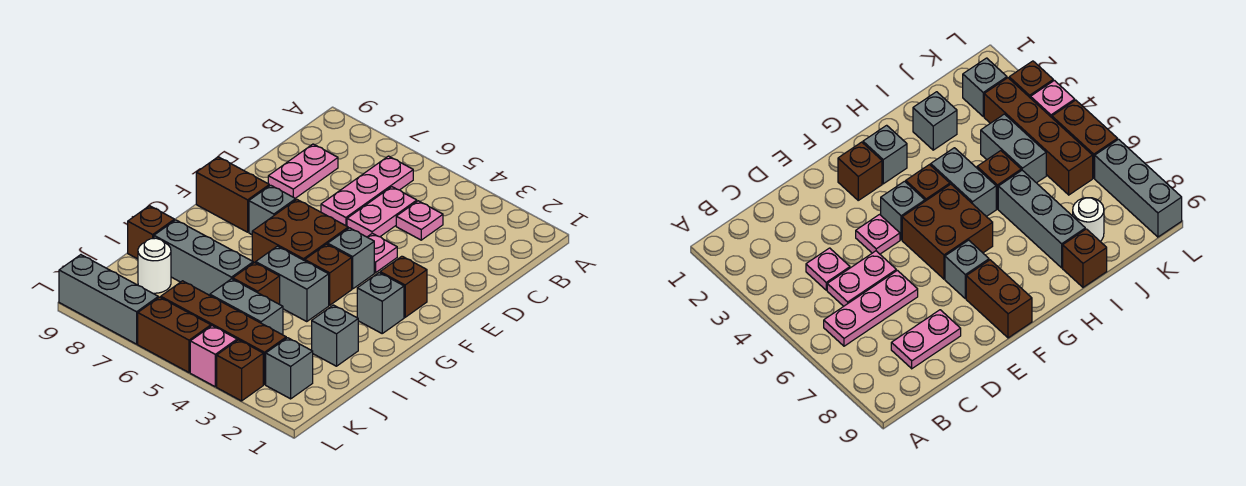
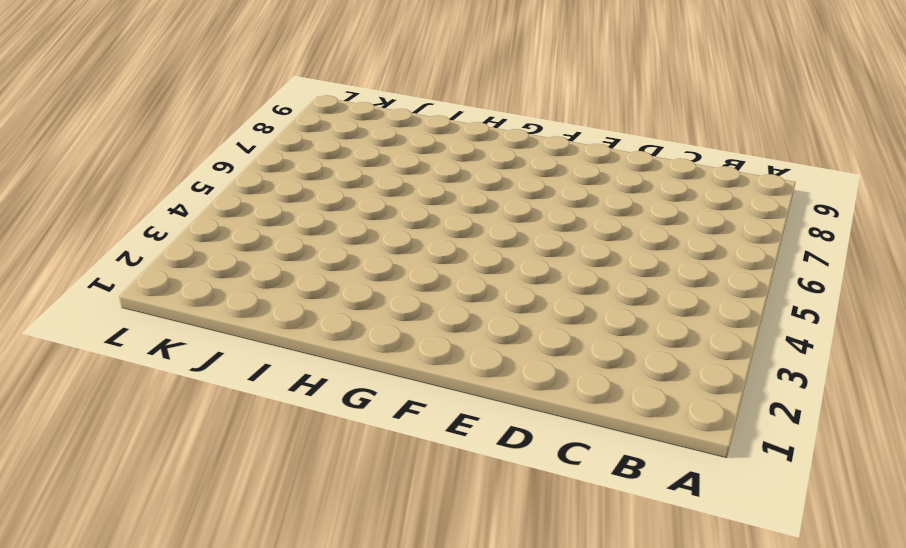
none -> pink 1x3 plate [321,156,413,226]
none -> pink 1x1 plate [396,201,443,240]
none -> pink 1x2 plate [347,187,417,237]

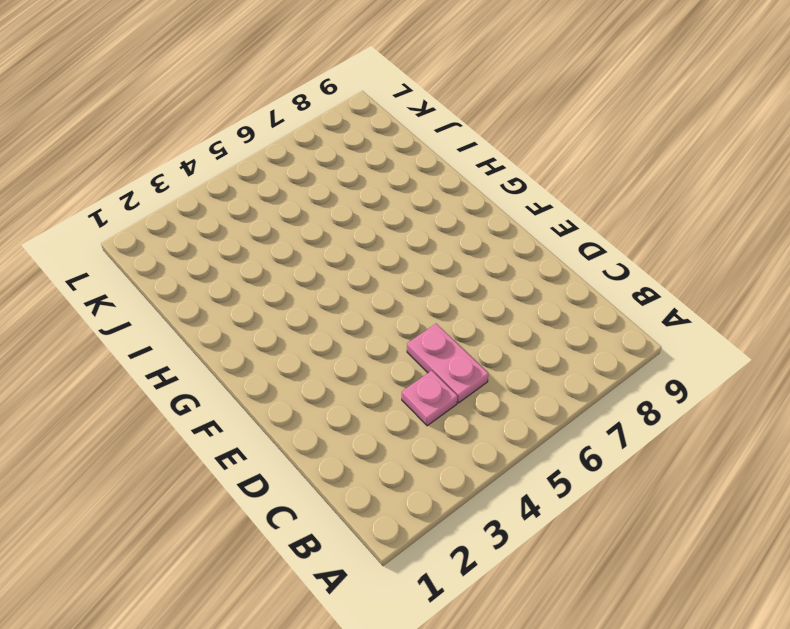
none -> pink 1x3 plate [321,156,413,226]
none -> pink 1x2 plate [268,144,338,198]
none -> pink 1x1 plate [368,233,397,273]

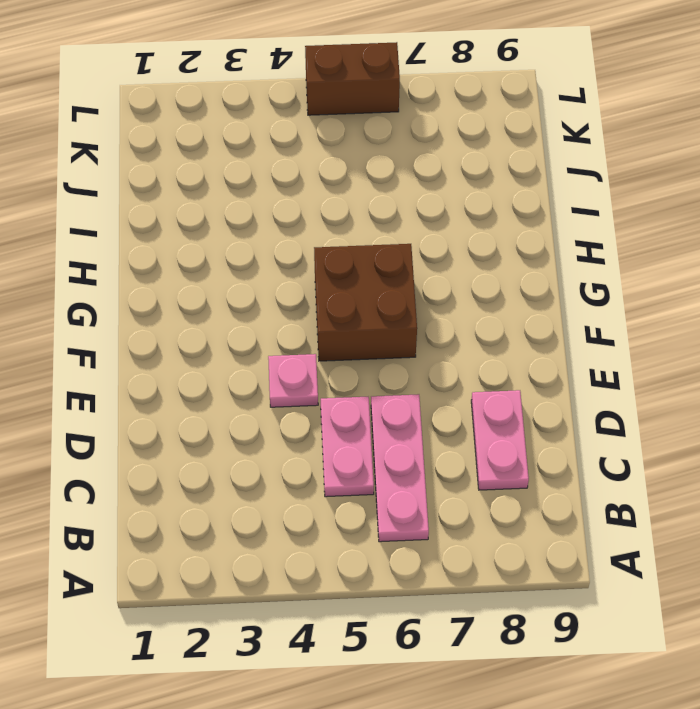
none -> pink 1x1 plate [396,201,443,240]
none -> brown 1x1 brick [380,256,427,317]
none -> grey 1x1 brick [328,228,374,289]

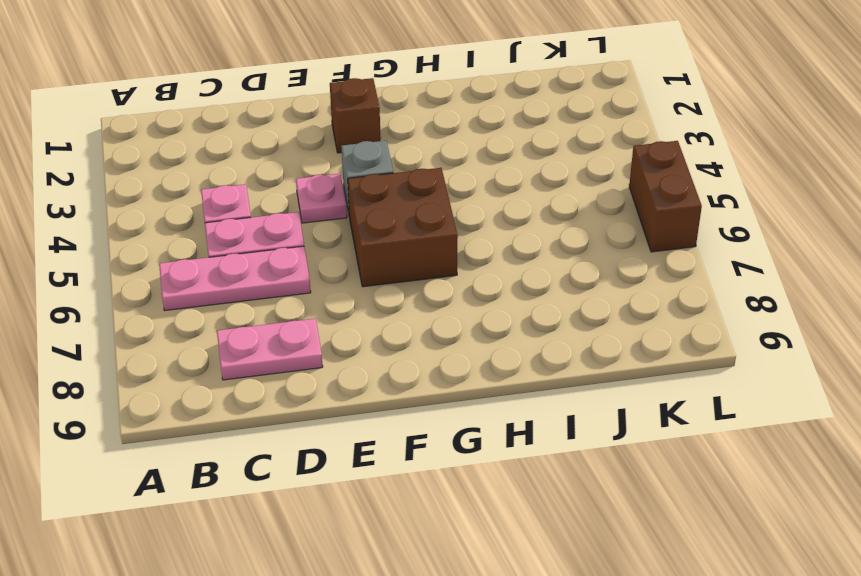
none -> grey 1x1 brick [249,185,296,235]
none -> brown 1x2 brick [196,157,269,232]
none -> grey 1x1 brick [357,273,404,333]

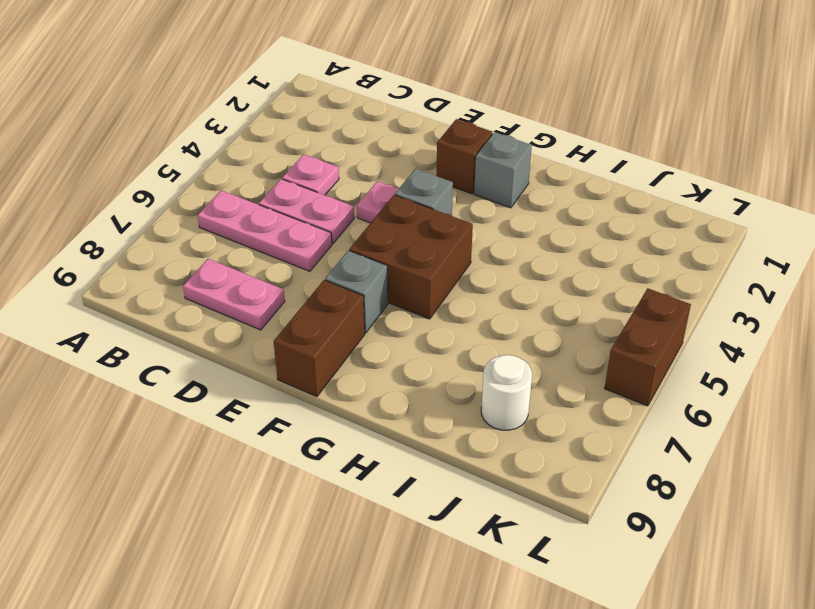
none -> brown 1x1 brick [305,244,352,305]
none -> grey 1x2 brick [256,246,329,322]
none -> grey 1x1 brick [312,305,358,366]

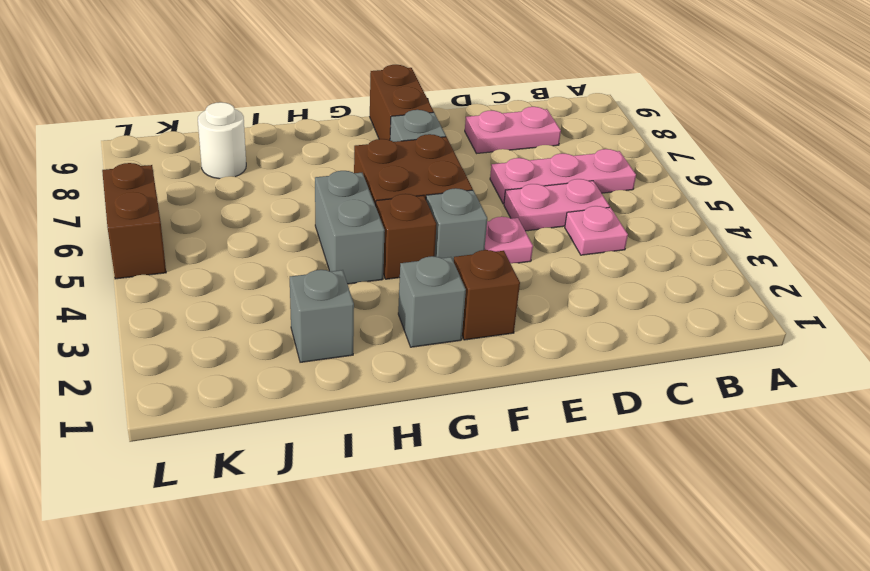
none -> brown 1x1 brick [233,263,280,304]
none -> grey 1x3 brick [154,220,253,295]
none -> brown 1x1 brick [128,206,174,259]

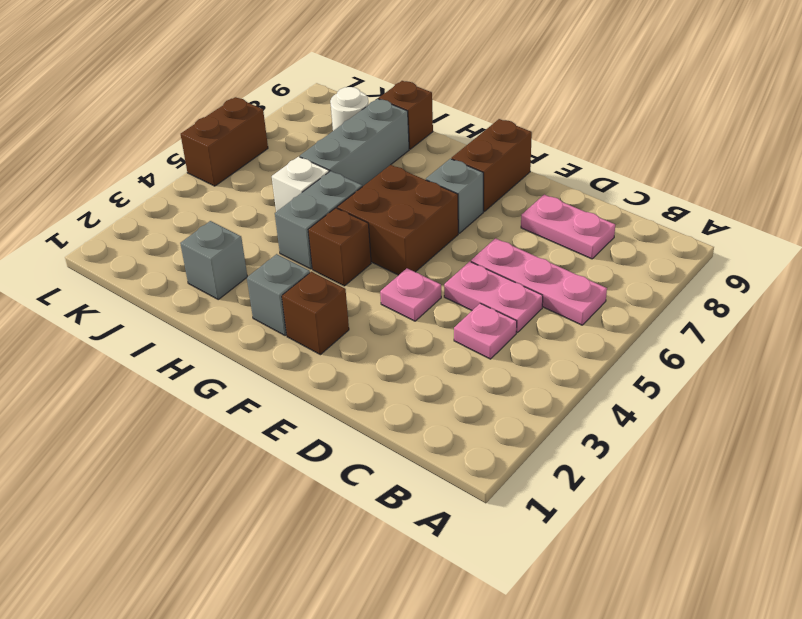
white 1x1 brick [272,157,329,212] -> brown 1x1 brick [233,263,280,304]
none -> grey 1x1 brick [328,228,374,289]
none -> grey 1x2 brick [210,279,283,335]
none -> grey 1x1 brick [266,338,313,399]

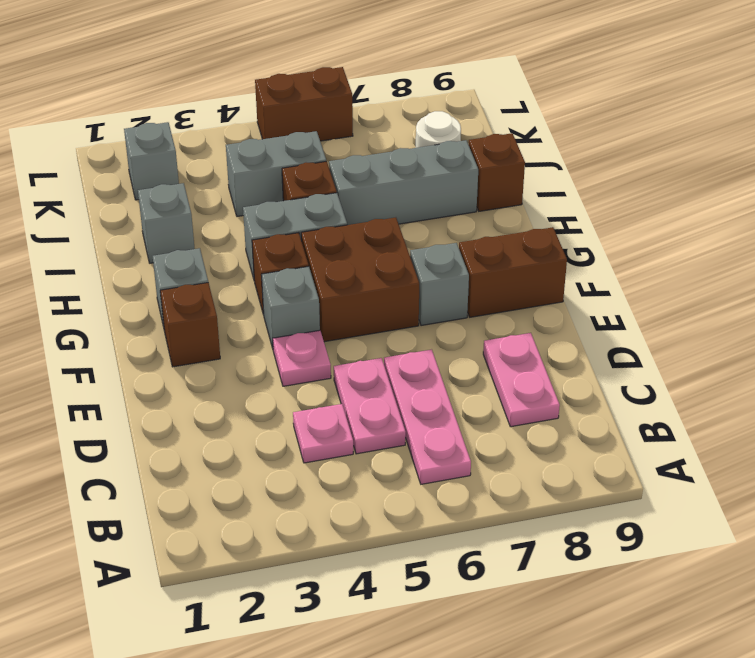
none -> brown 1x4 brick [161,281,286,385]
none -> brown 1x1 brick [217,340,263,401]
none -> pink 1x1 brick [190,326,237,387]

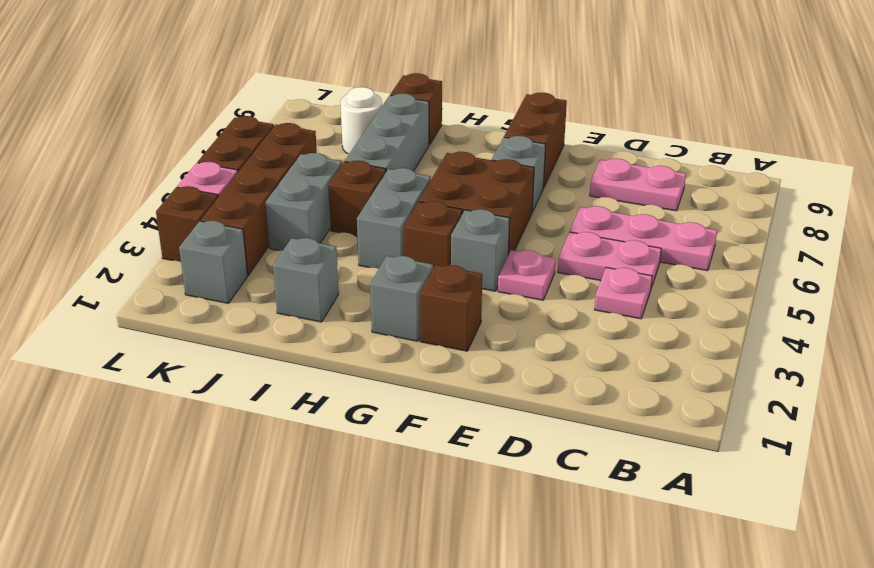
none -> grey 1x3 brick [59,255,158,344]

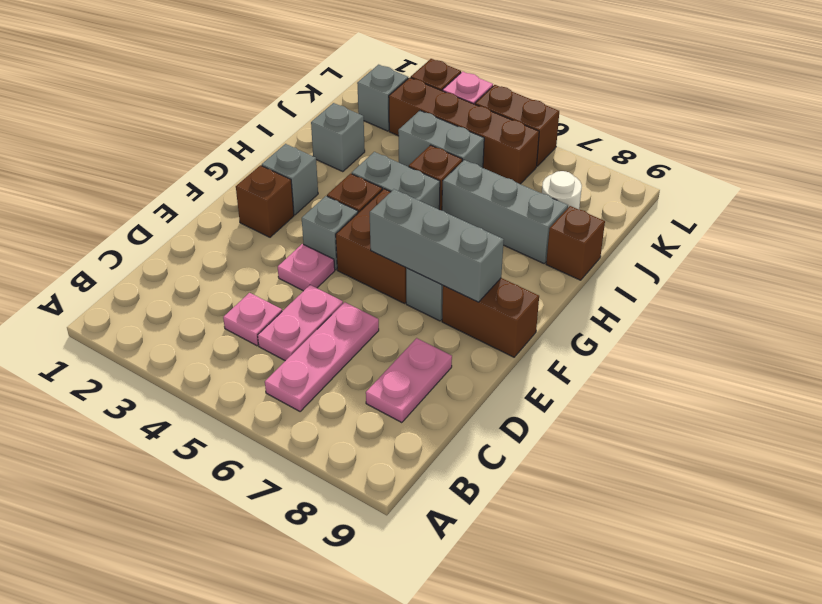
grey 1x3 brick [370,189,504,302] -> grey 1x3 brick moved to [59,255,158,344]

